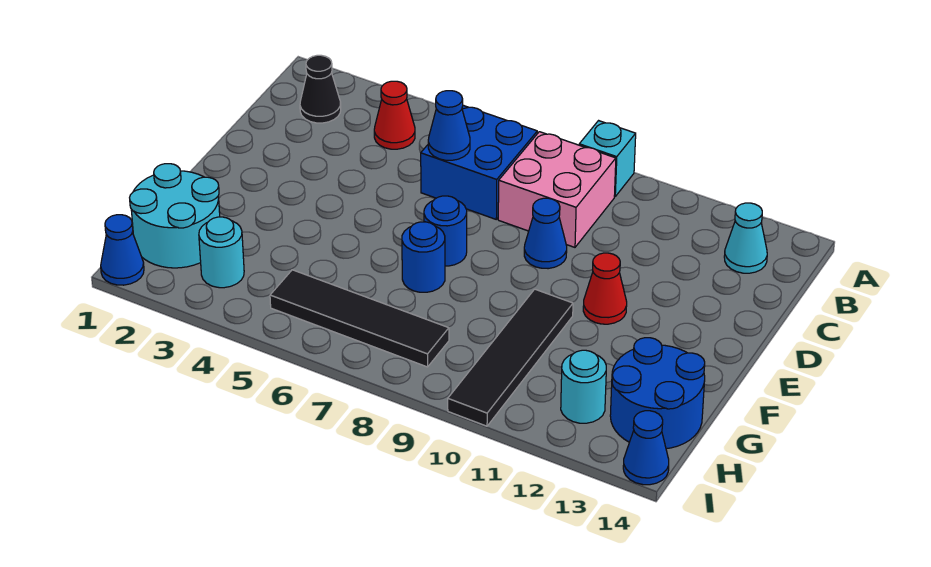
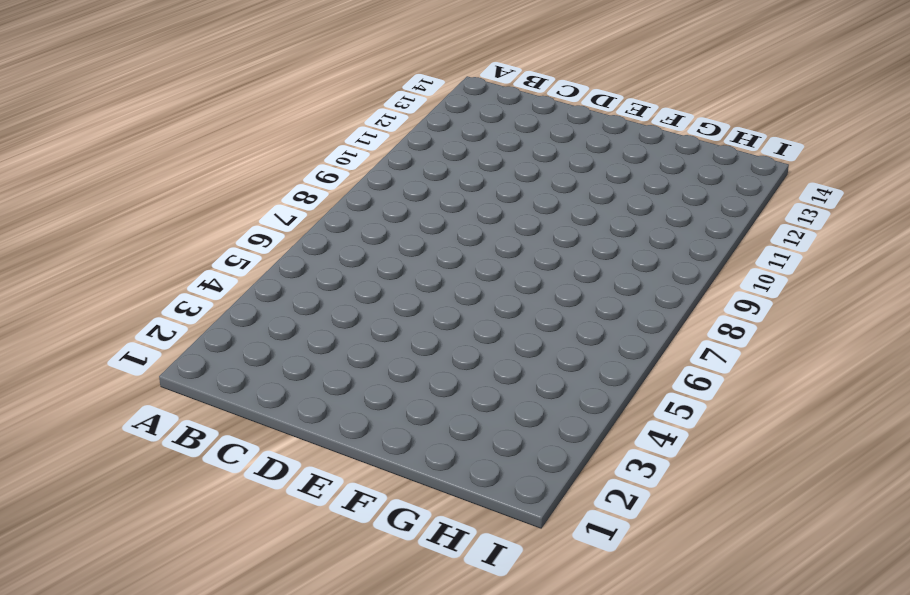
none -> cyan 1x1 brick [579,121,636,196]
none -> black 1x1 cone [300,55,341,123]
none -> red 1x1 cone [374,81,415,149]

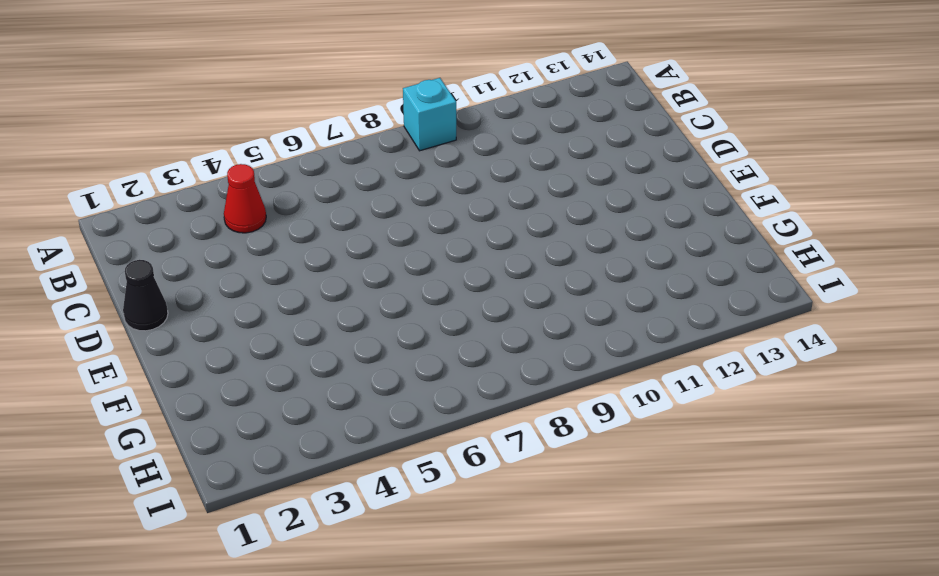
black 1x1 cone [123,260,168,331] -> black 1x1 cone moved to [300,55,341,123]
none -> blue 2x2 brick [421,105,537,219]
none -> pink 2x2 brick [498,132,616,247]
none -> cyan 1x1 cone [724,203,767,273]

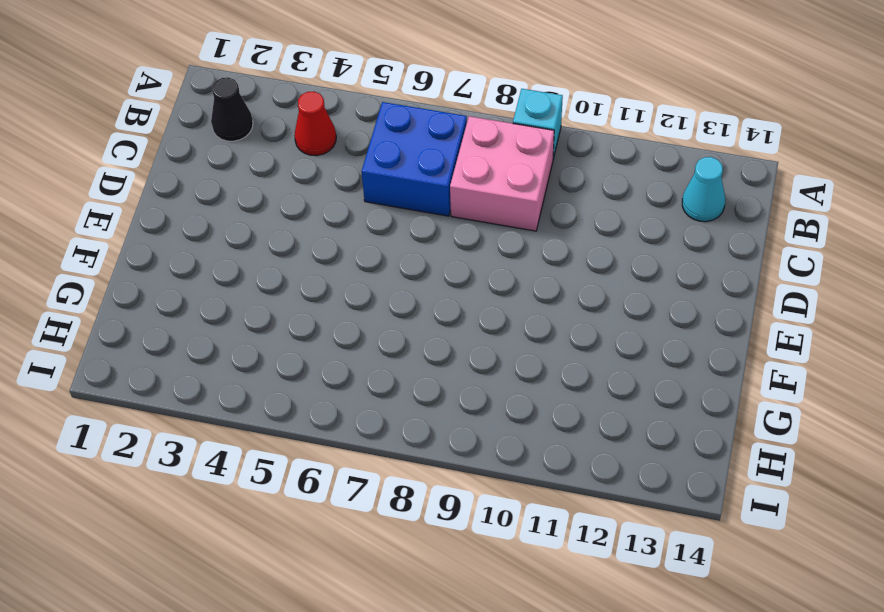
none -> blue 1x1 cone [524,198,567,269]
none -> blue 1x1 round brick [424,196,467,266]
none -> red 1x1 cone [583,253,627,324]

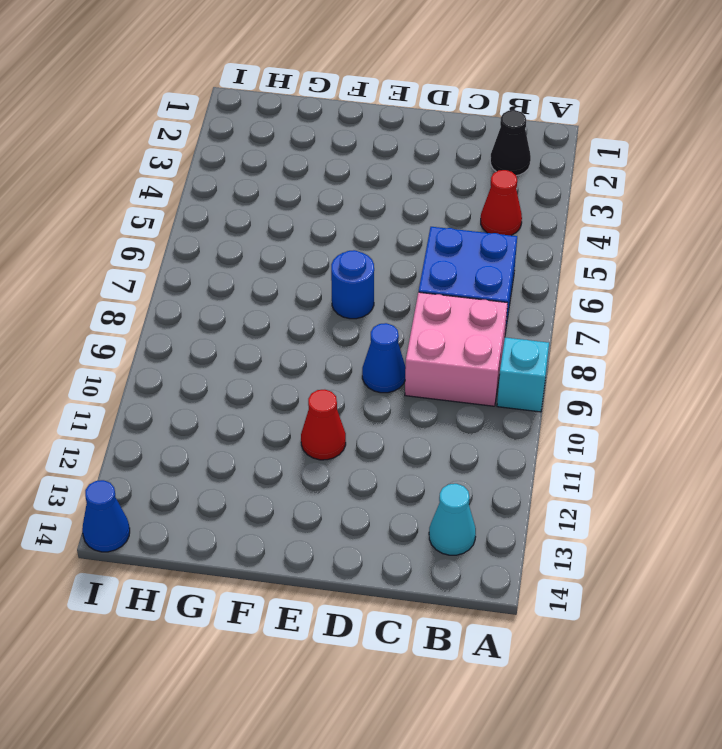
none -> blue 1x1 round brick [402,222,445,292]
none -> black 1x4 tile [448,289,573,426]
none -> cyan 2x2 round brick [130,164,220,268]

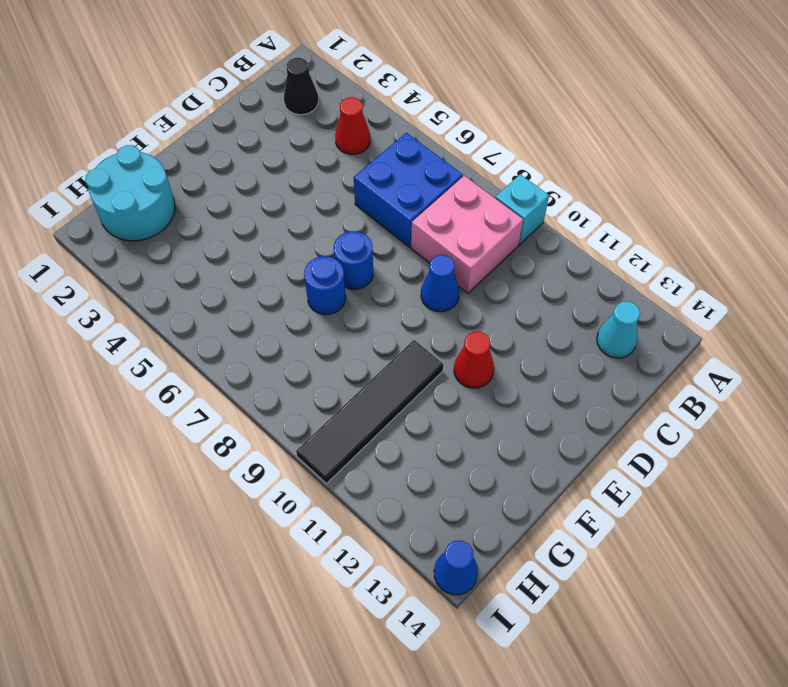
none -> blue 2x2 round brick [610,338,705,449]
none -> cyan 1x1 round brick [199,217,244,288]
none -> black 1x4 tile [270,270,449,367]

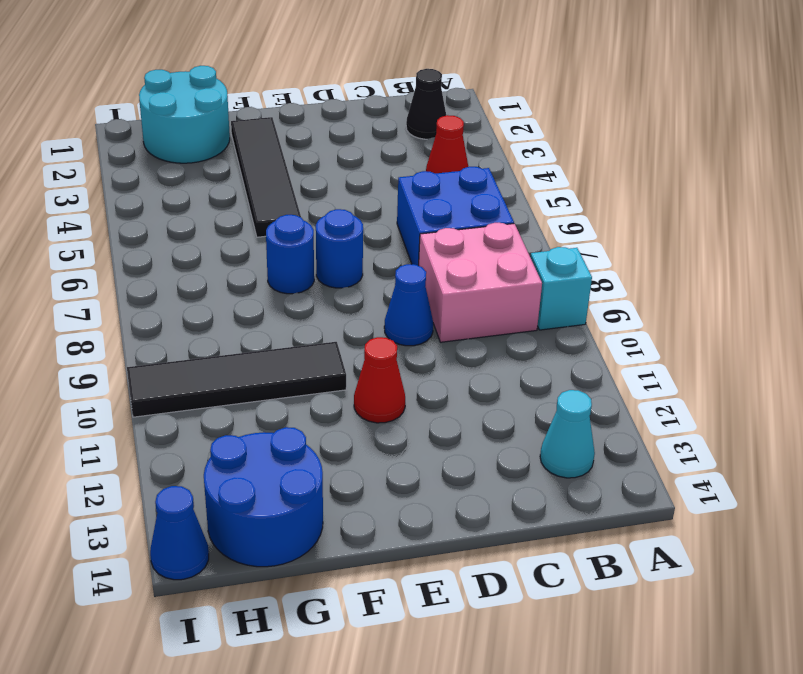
black 1x4 tile [231,117,301,237] -> black 1x4 tile moved to [270,270,449,367]
none -> cyan 1x1 round brick [199,217,244,288]
none -> cyan 1x1 round brick [561,350,606,423]
none -> blue 1x1 cone [101,215,144,285]

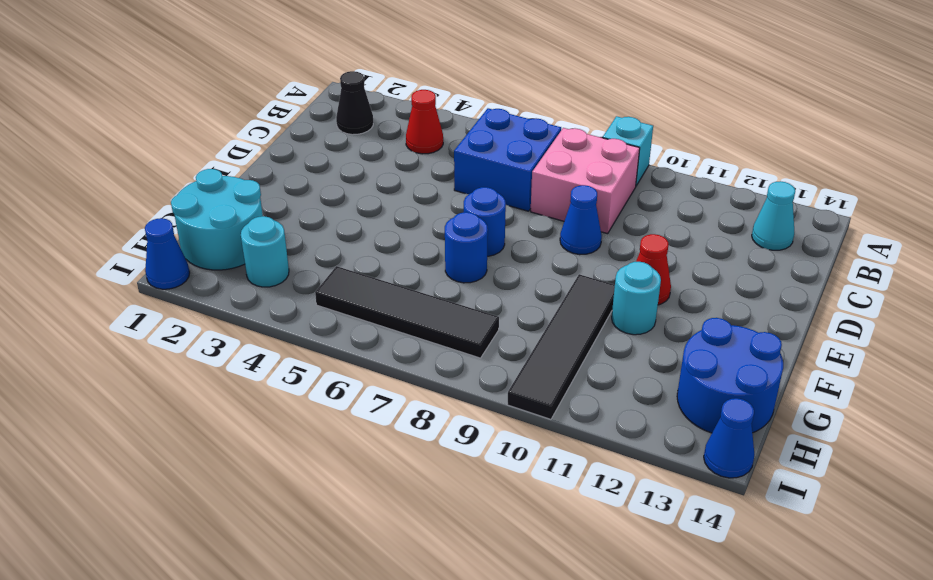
cyan 1x1 round brick [612,262,661,335] -> cyan 1x1 round brick moved to [561,350,606,423]
none -> blue 1x1 cone [428,91,470,160]

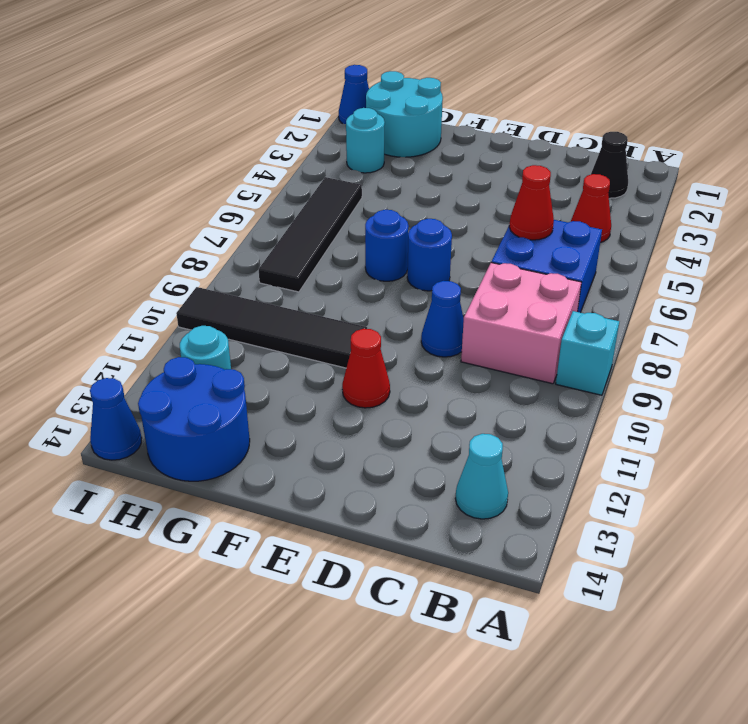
red 1x1 cone [509,165,554,240] -> blue 1x1 cone [428,91,470,160]

